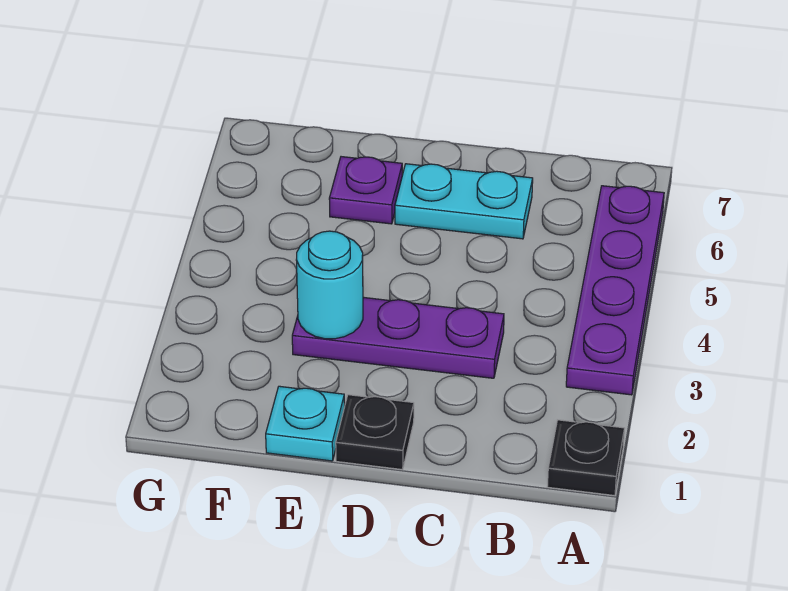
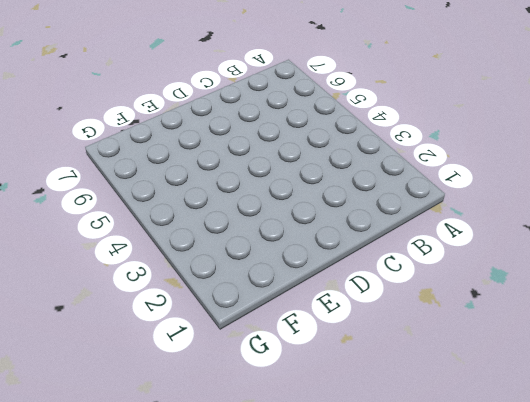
none -> black 1x1 plate [547,420,624,496]
none -> purple 1x4 plate [566,186,664,395]

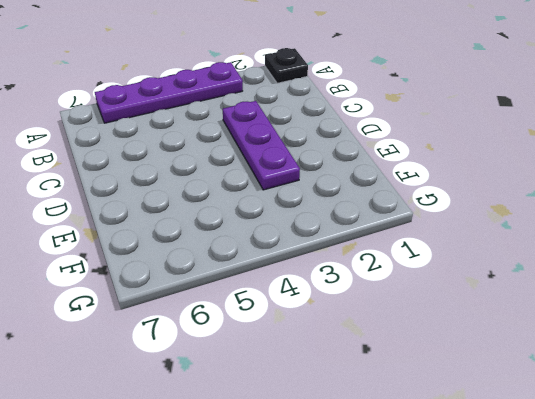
none -> cyan 1x2 plate [395,164,533,239]
none -> black 1x1 plate [336,395,414,470]

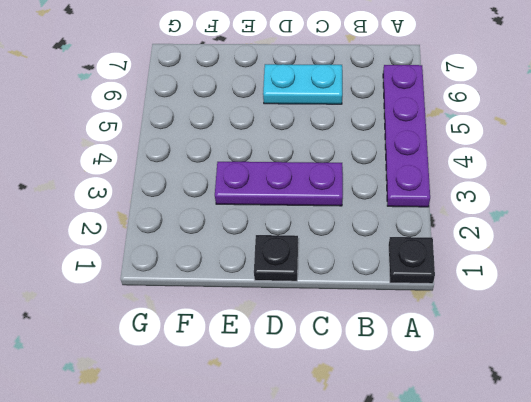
none -> cyan 1x1 plate [266,386,345,461]
none -> purple 1x1 plate [329,157,402,224]

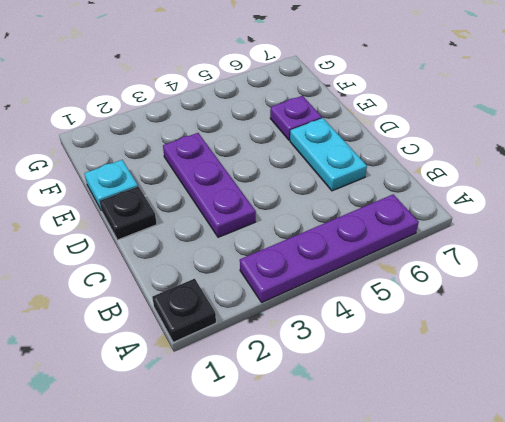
none -> cyan 1x1 round brick [296,231,363,339]

